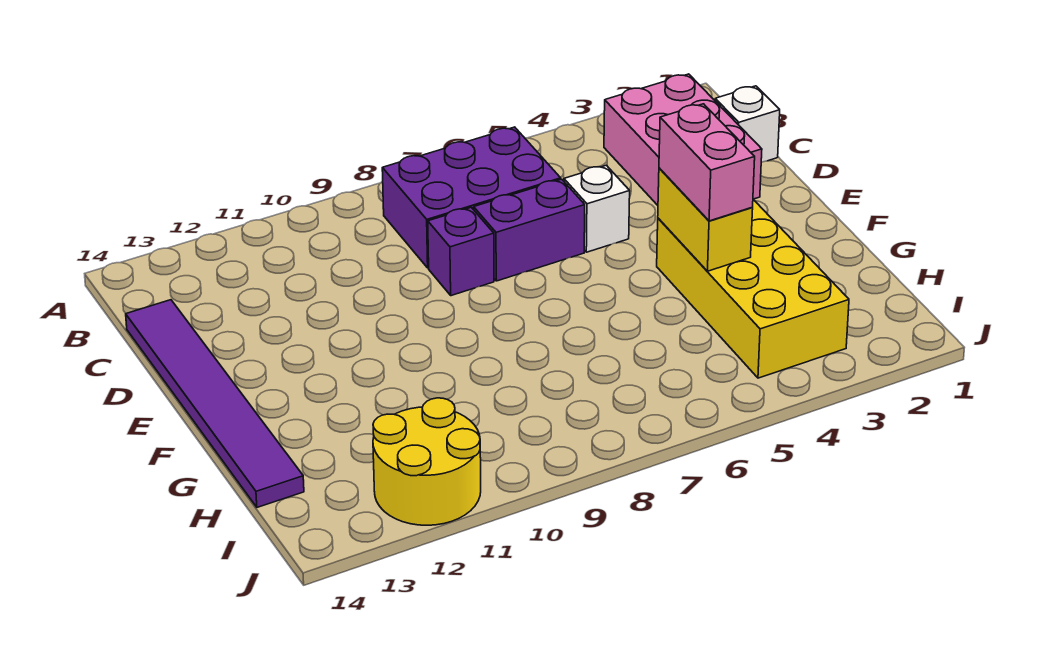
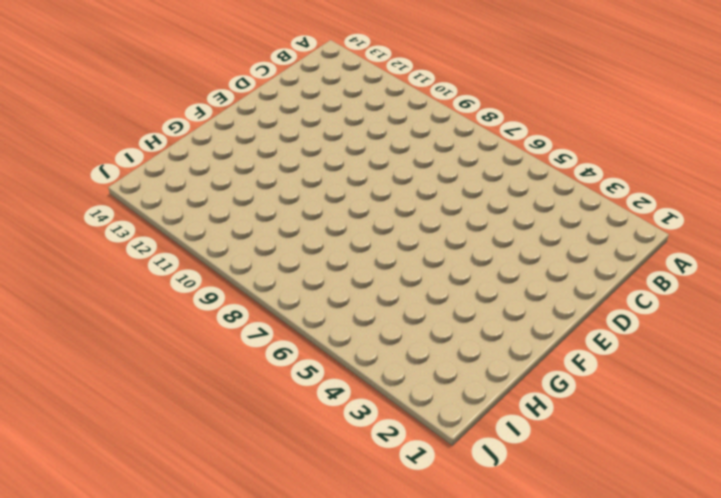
none -> pink 2x3 brick [604,74,762,205]
none -> purple 2x3 brick [382,127,561,268]

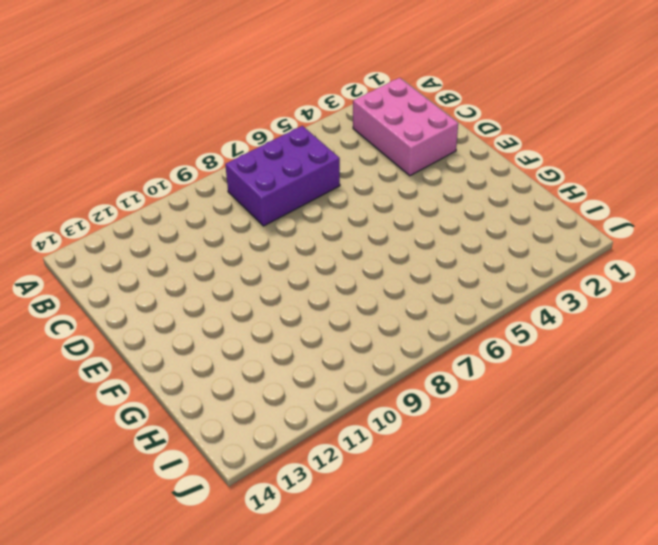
none -> white 1x1 brick [715,86,780,163]
none -> purple 1x6 tile [126,300,304,507]

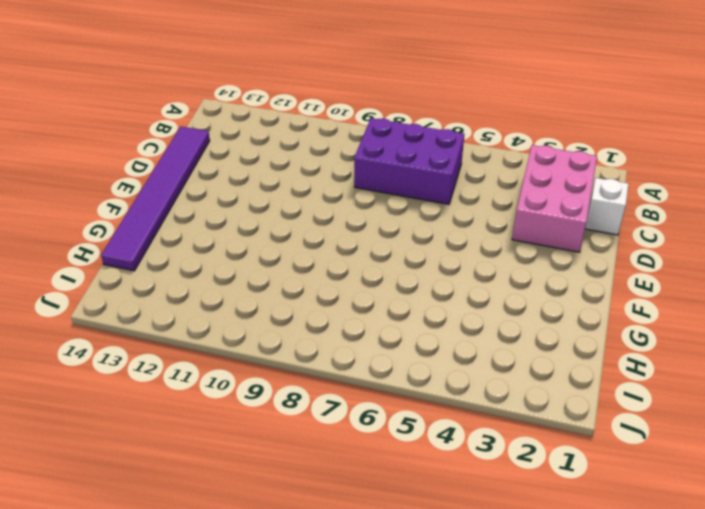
none -> white 1x1 brick [564,165,630,252]
none -> purple 1x2 brick [474,179,585,281]

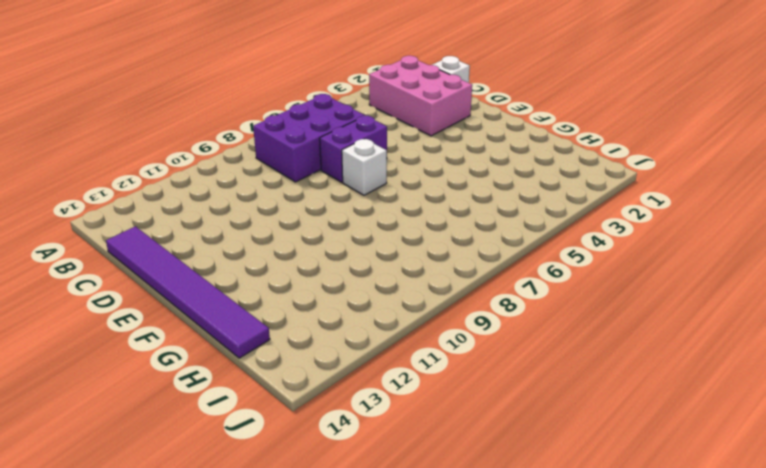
white 1x1 brick [342,139,387,195] -> white 1x1 brick moved to [564,165,630,252]
none -> purple 1x1 brick [428,207,494,296]
none -> yellow 2x4 brick [657,200,849,378]

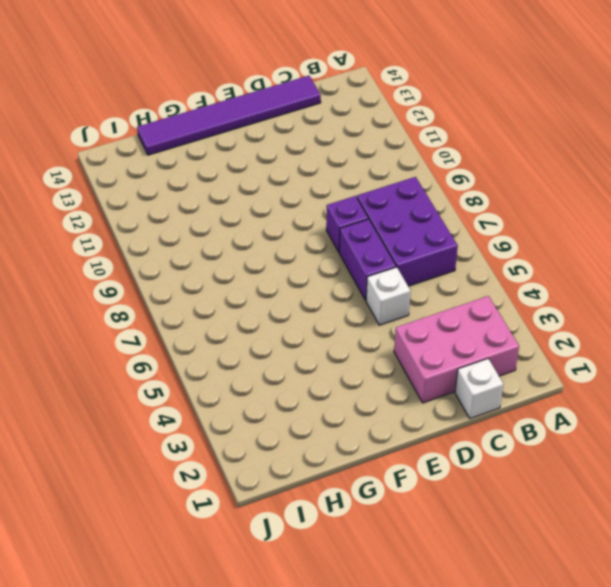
none -> yellow 2x4 brick [657,200,849,378]
none -> yellow 2x2 round brick [373,398,481,525]

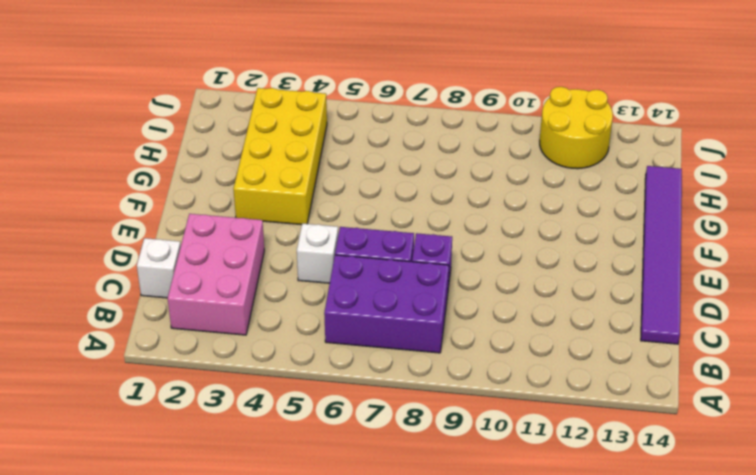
none -> yellow 1x2 brick [658,168,753,271]
none -> pink 1x2 brick [659,104,755,221]

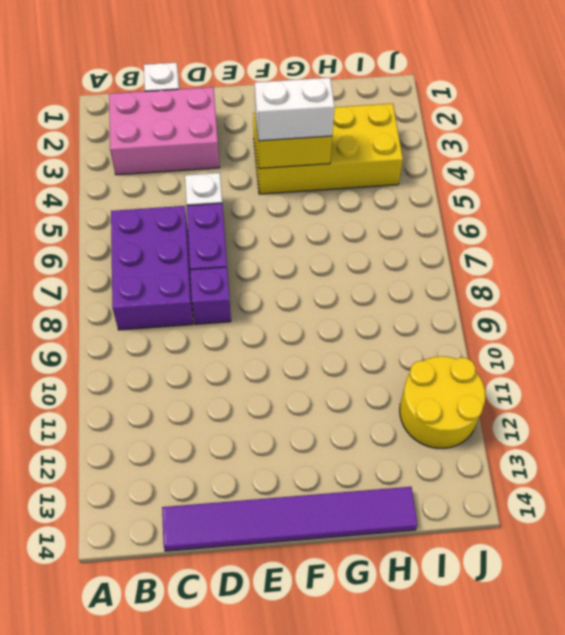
white 1x2 brick [255,78,335,141] -> pink 1x2 brick [659,104,755,221]

